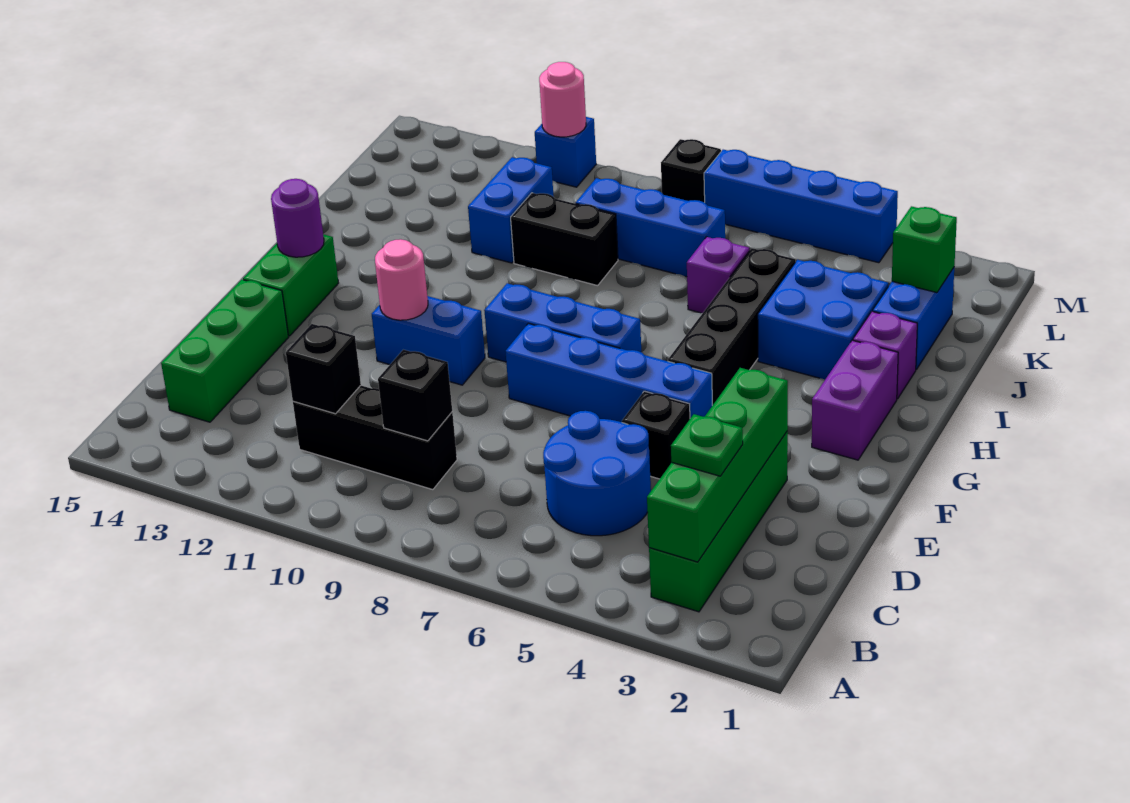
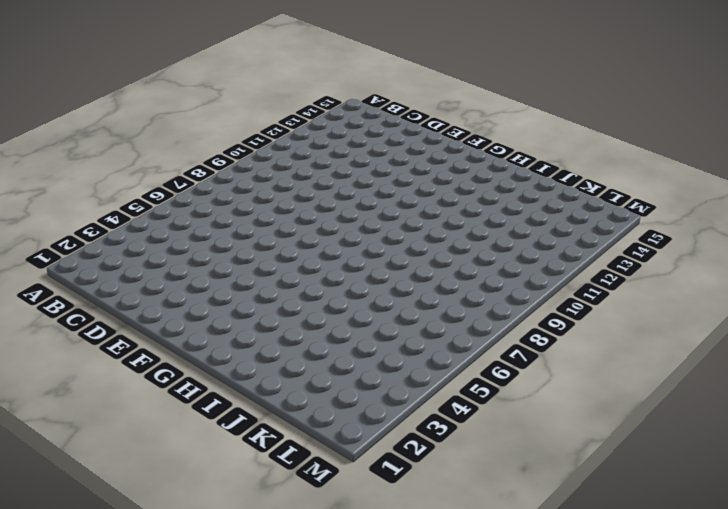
none -> green 1x4 brick [649,431,788,612]
none -> blue 2x2 round brick [543,411,651,536]
none -> black 1x3 brick [293,385,457,490]

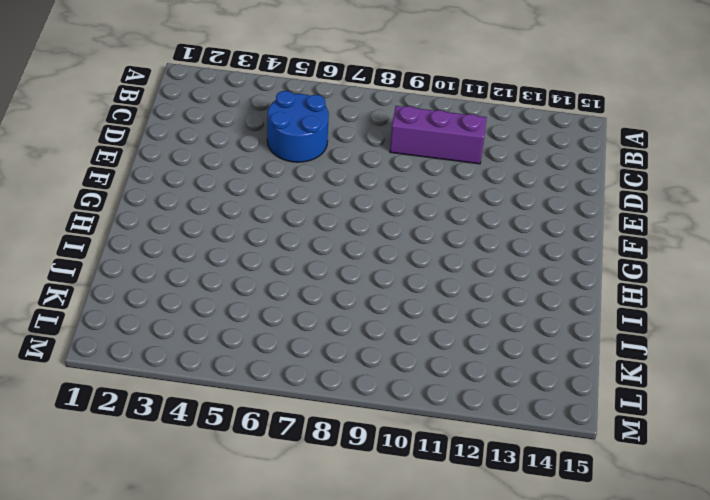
purple 1x3 brick [390,106,487,164] -> black 1x3 brick [293,385,457,490]
none -> green 1x4 brick [649,431,788,612]
none -> green 1x3 brick [161,280,289,422]
none -> black 1x1 brick [622,391,690,479]

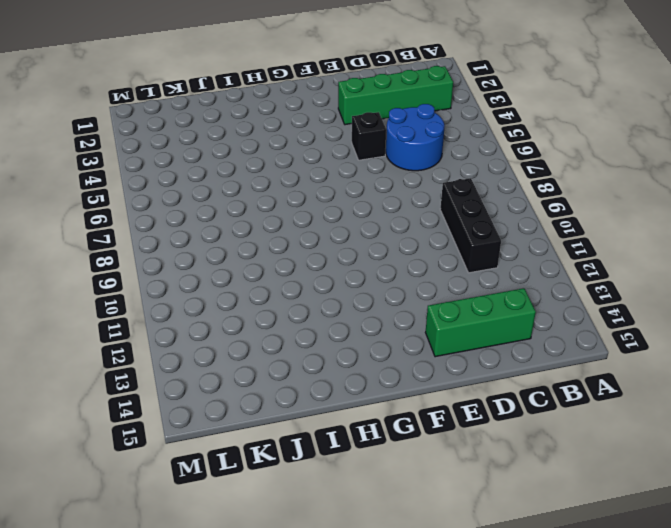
none -> blue 1x4 brick [505,323,712,422]
none -> blue 1x2 brick [372,296,485,385]
none -> green 1x2 brick [243,234,338,336]

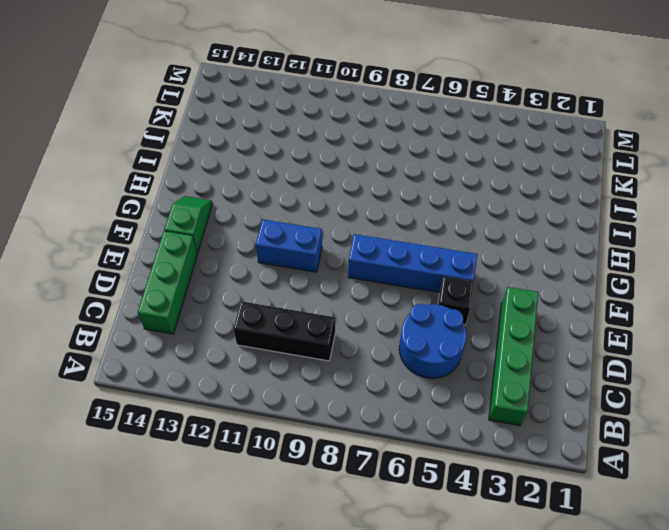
green 1x2 slope [164,196,212,253] -> green 1x2 brick [243,234,338,336]
none -> purple 1x2 brick [812,340,898,460]
none -> black 1x4 brick [668,248,795,406]
none -> blue 1x3 brick [484,283,641,362]

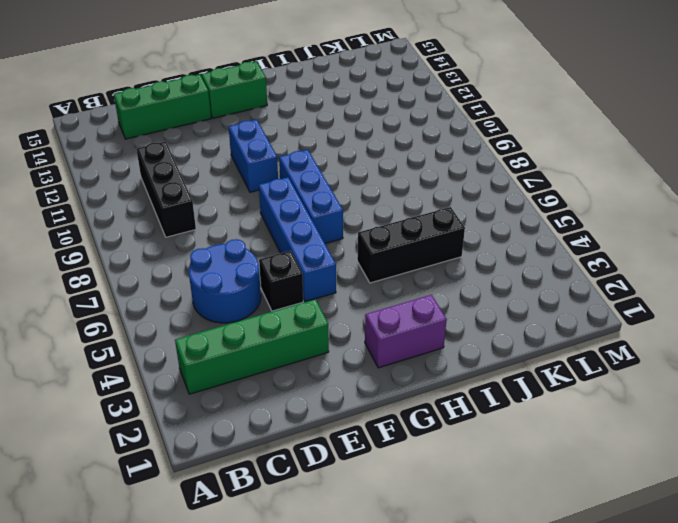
black 1x3 brick [357,207,465,283] -> black 1x4 brick [668,248,795,406]
none -> purple 1x1 brick [853,311,917,399]
none -> blue 2x2 brick [758,260,889,380]
none -> blue 1x2 brick [873,268,954,370]

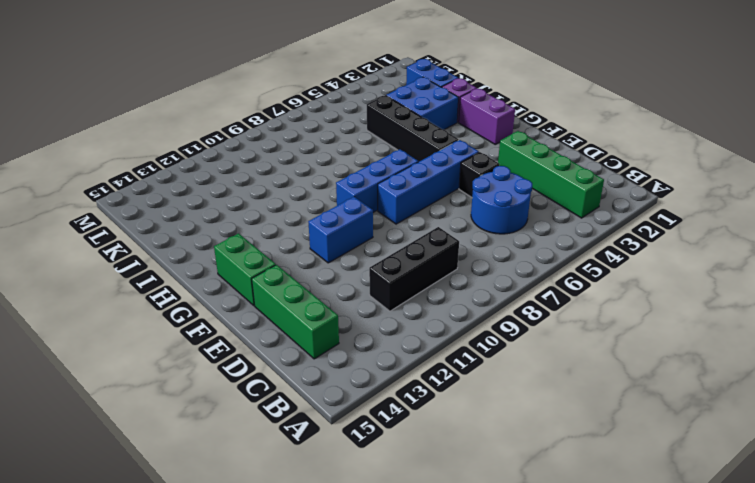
none -> purple 1x1 brick [687,237,750,313]
none -> black 1x2 brick [511,193,618,286]
none -> blue 1x2 brick [468,157,554,263]

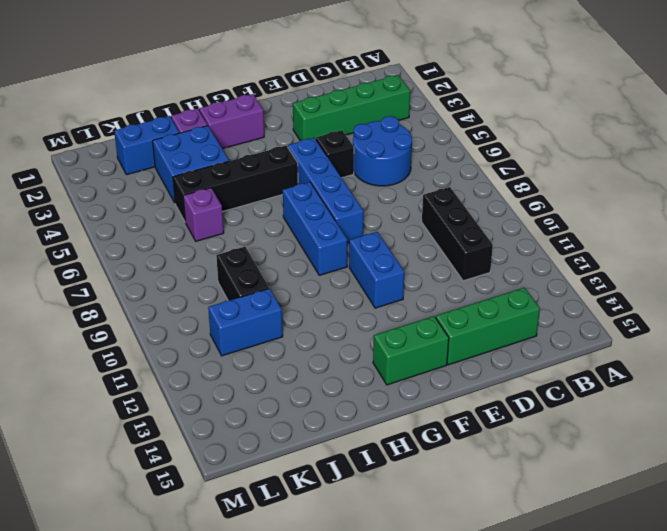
none -> blue 1x3 brick [576,178,725,277]
none -> blue 1x4 brick [704,150,898,263]
none -> black 1x1 brick [661,139,721,203]

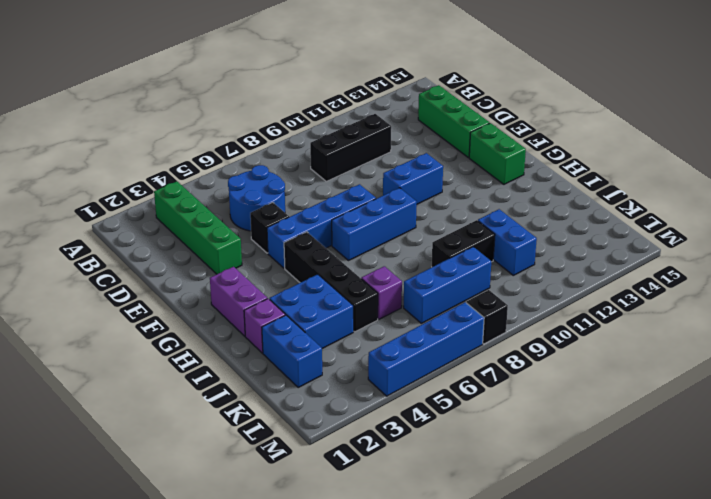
none -> blue 1x1 brick [535,117,596,187]
none -> green 1x4 brick [647,368,788,562]
none -> black 1x1 brick [378,350,452,441]

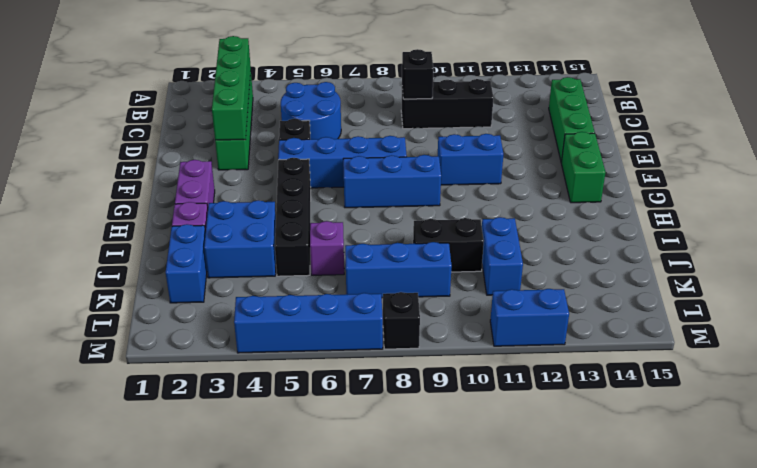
blue 1x2 brick [490,289,569,346] -> blue 1x1 brick [535,117,596,187]
none -> black 1x1 brick [286,324,361,414]
none -> pink 1x1 round brick [375,239,428,320]
none -> purple 1x1 round brick [271,179,324,257]

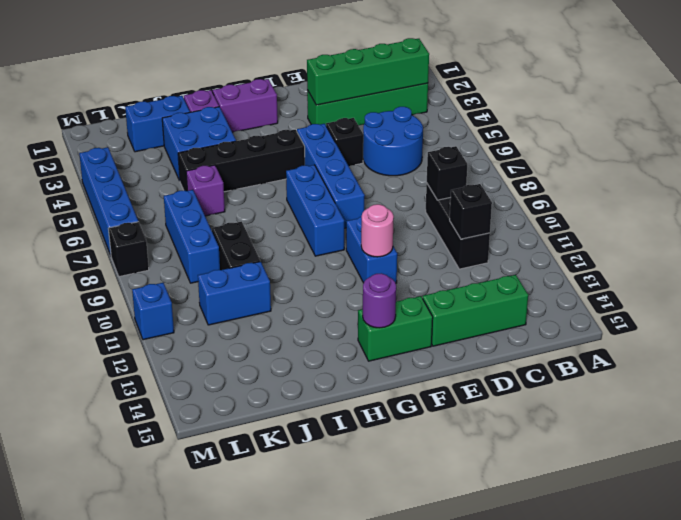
none -> green 1x1 brick [892,206,957,293]
none -> pink 1x1 round brick [539,62,586,137]
none -> green 1x1 plate [671,414,743,476]

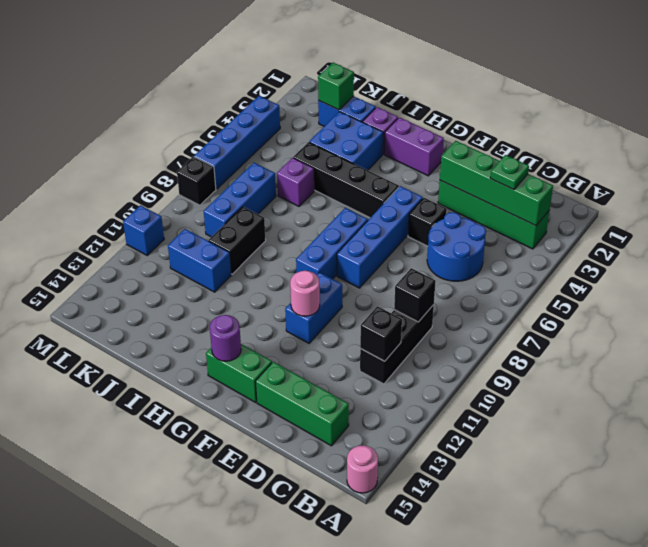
pink 1x1 round brick [347,445,378,493] -> pink 1x1 round brick moved to [539,62,586,137]

